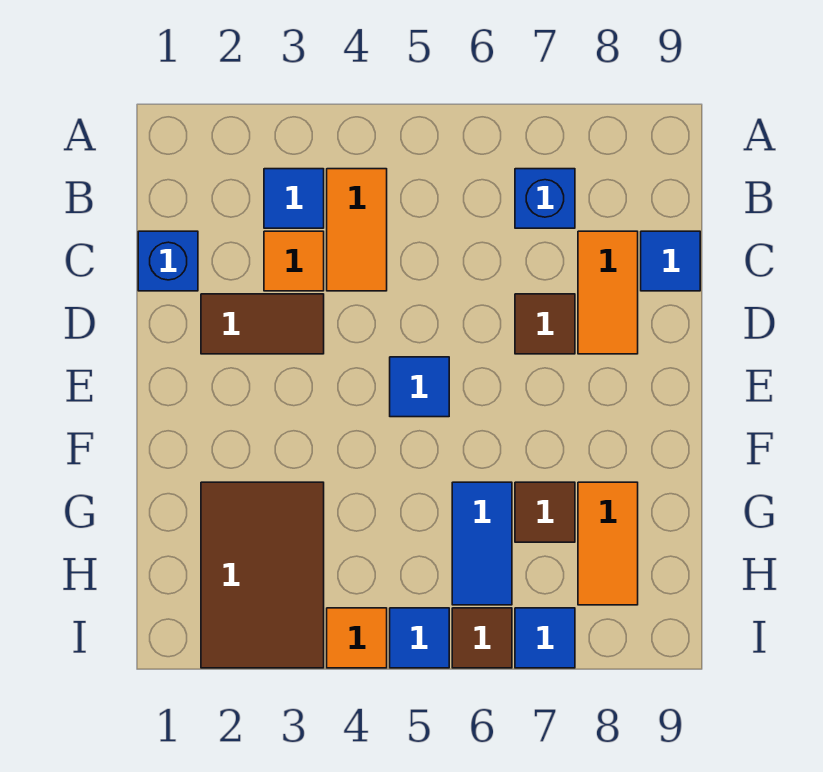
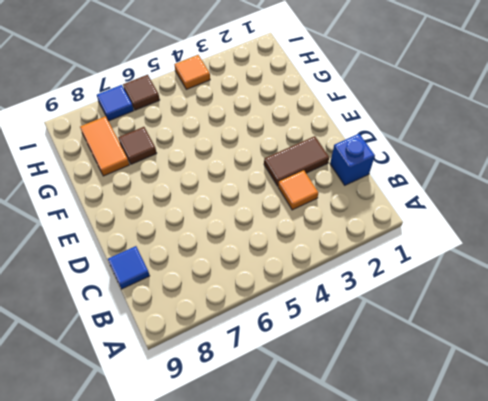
none -> blue 1x1 tile [264,169,324,228]
none -> orange 1x2 tile [327,169,387,291]
none -> blue 1x1 brick [515,169,575,228]

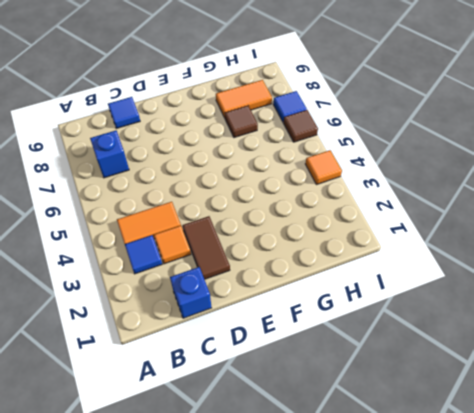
none -> orange 1x2 tile [578,231,638,354]
none -> brown 1x1 tile [515,294,575,354]
none -> blue 1x1 tile [390,357,449,417]

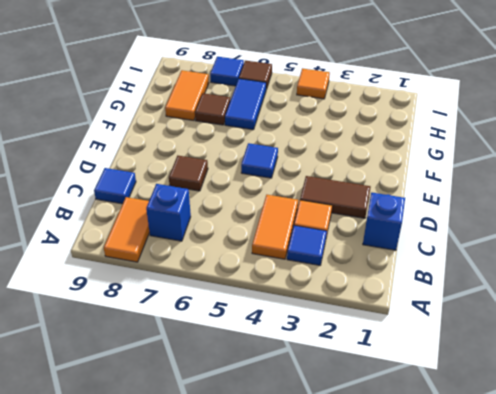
orange 1x2 tile [104,197,150,262] -> orange 1x2 tile moved to [578,231,638,354]
none -> brown 2x3 tile [201,482,324,668]
none -> blue 1x1 tile [390,608,449,668]

